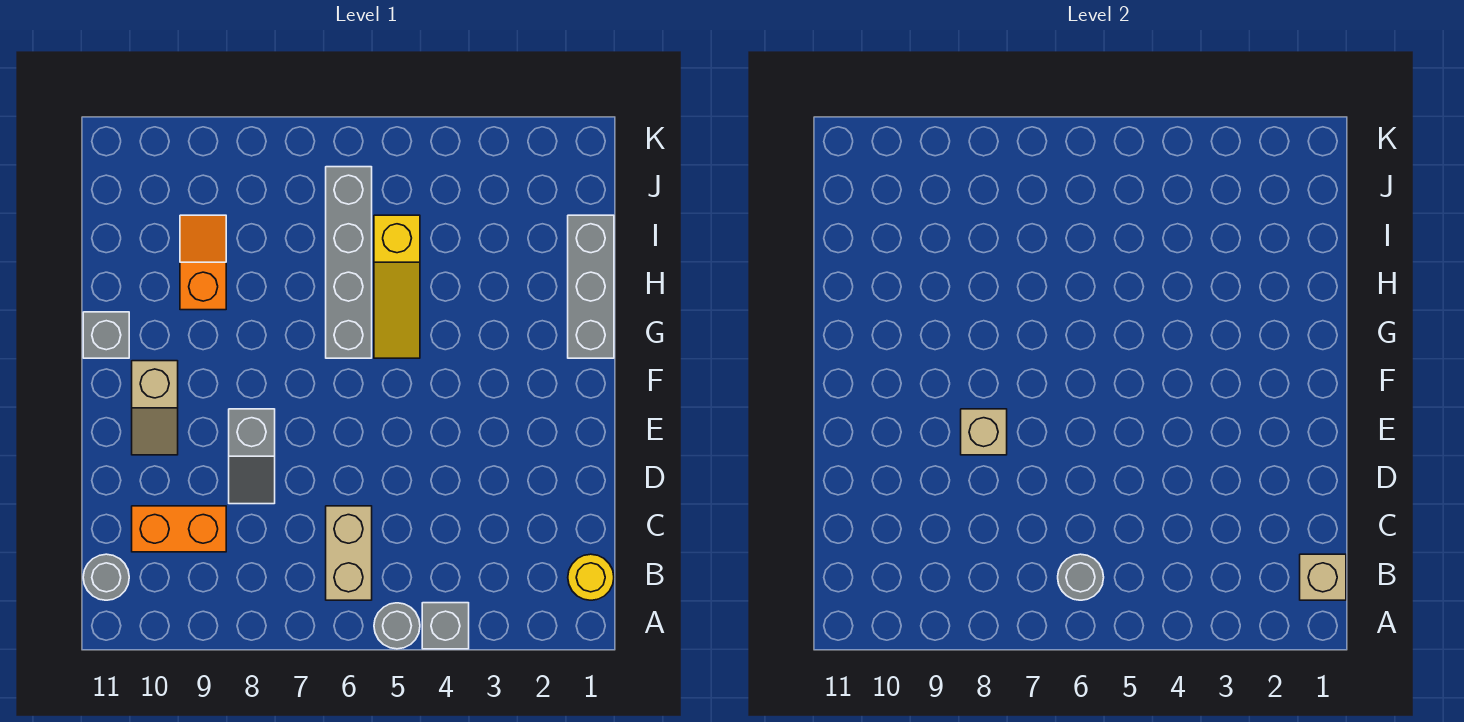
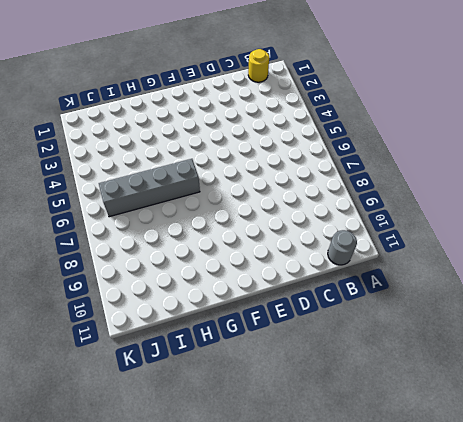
none -> grey 1x1 brick [422,603,469,649]
none -> grey 1x1 round brick [374,603,420,649]
none -> tan 1x2 brick [326,506,372,600]

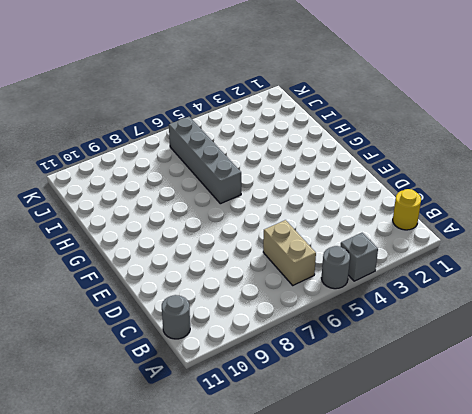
none -> orange 1x2 brick [132,506,226,552]
none -> grey 1x2 slope [229,409,275,504]
none -> tan 1x2 slope [132,361,178,455]

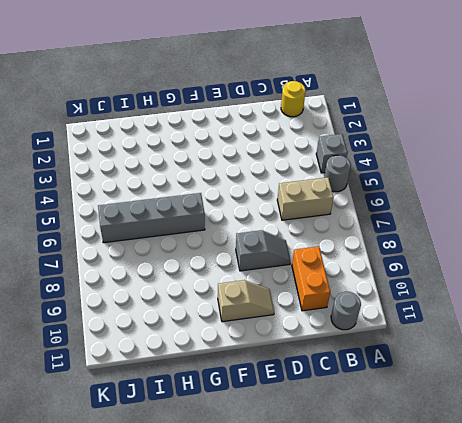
none -> grey 1x3 brick [568,215,614,358]
none -> yellow 1x3 slope [374,215,420,358]
none -> grey 1x1 brick [83,312,129,358]

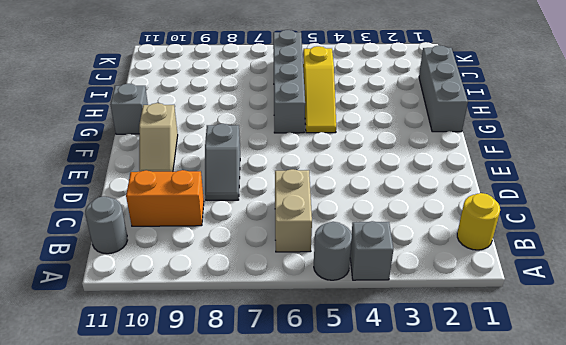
none -> orange 1x2 slope [180,215,226,310]
none -> tan 1x1 brick [1300,554,1346,600]
none -> grey 1x1 round brick [1058,554,1104,600]

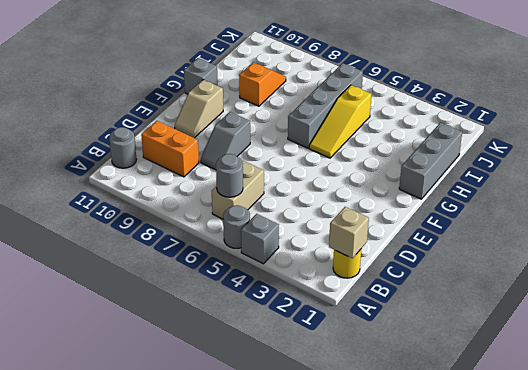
none -> tan 1x1 brick [961,409,1007,455]

